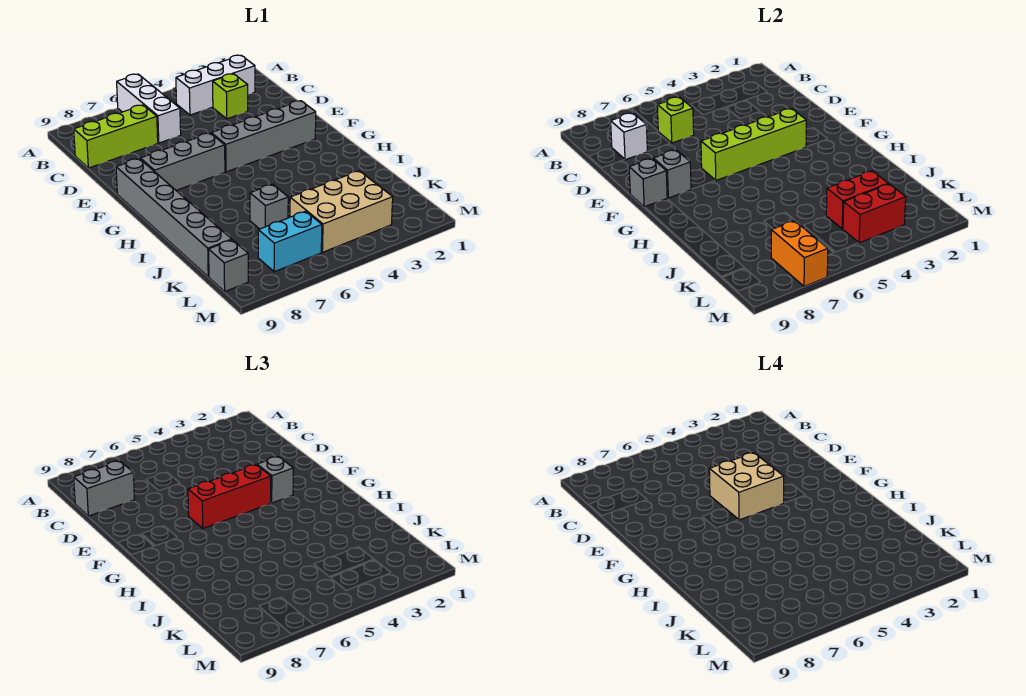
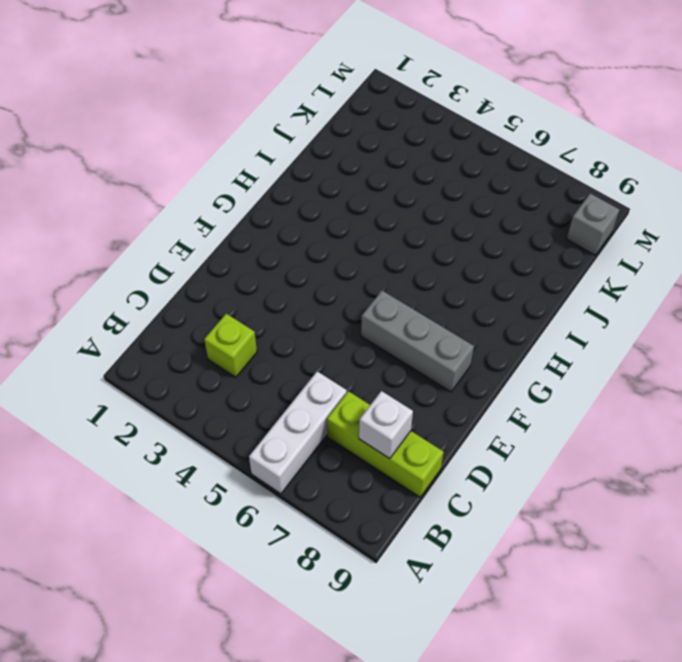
none -> white 1x3 brick [176,55,255,115]
none -> grey 1x4 brick [211,101,316,172]
none -> grey 1x6 brick [116,159,232,277]

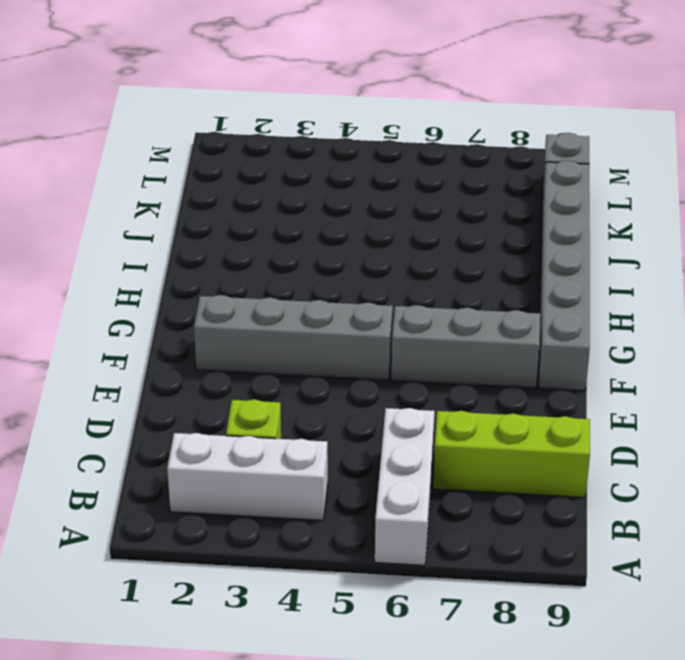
none -> grey 1x1 brick [250,184,288,229]
none -> tan 2x3 brick [290,171,393,252]
none -> cyan 1x2 brick [258,211,322,272]

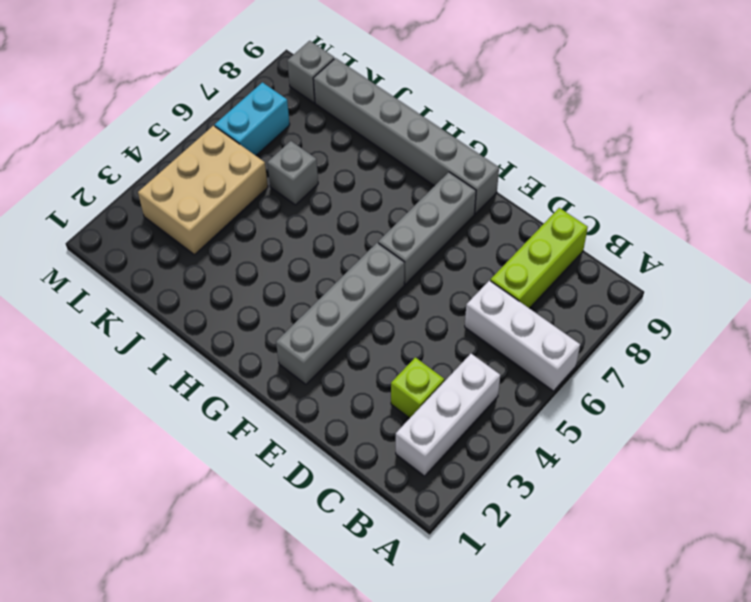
none -> lime 1x1 brick [657,97,694,143]
none -> white 1x1 brick [611,113,647,160]
none -> lime 1x4 brick [701,109,806,180]

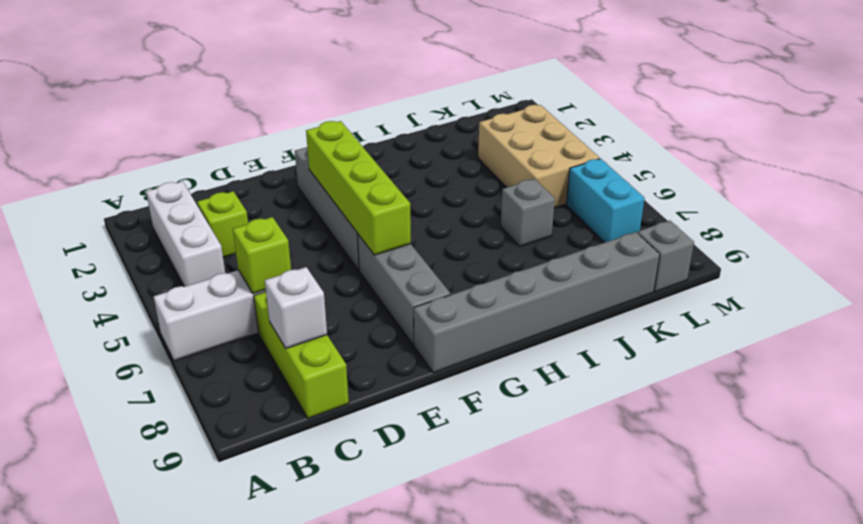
none -> grey 1x1 brick [653,150,691,198]
none -> grey 1x1 brick [629,159,667,207]
none -> red 1x2 brick [826,171,888,229]

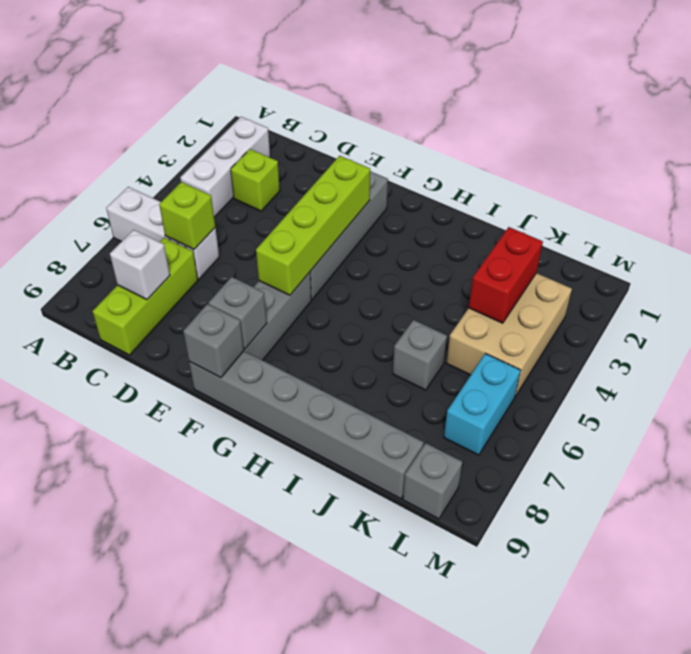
none -> red 1x2 brick [843,184,906,243]
none -> orange 1x2 brick [771,221,828,286]
none -> grey 1x2 brick [74,461,134,516]

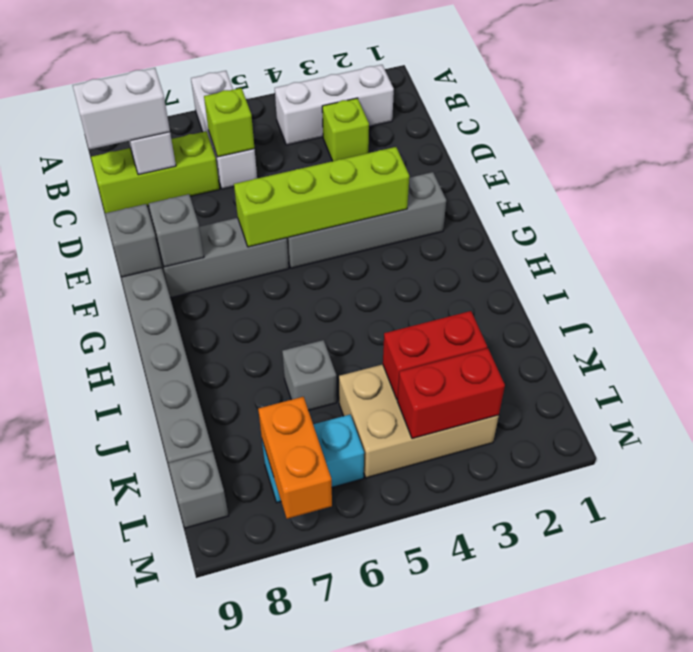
white 1x2 brick [73,68,170,149] -> grey 1x2 brick [74,461,134,516]
none -> grey 1x1 brick [257,457,293,503]
none -> red 1x3 brick [188,465,271,528]
none -> tan 2x2 brick [709,453,784,520]

